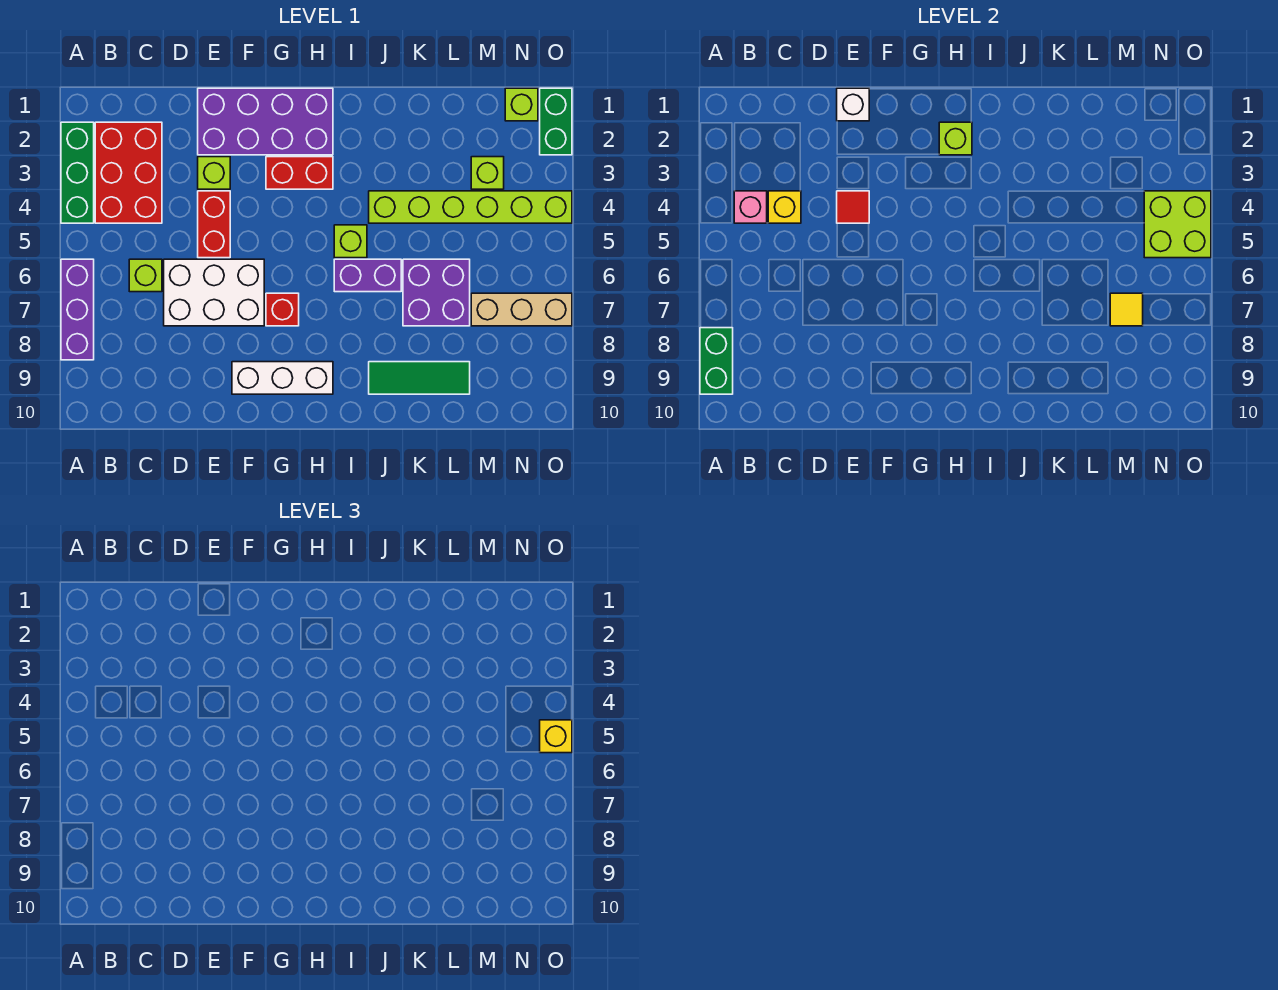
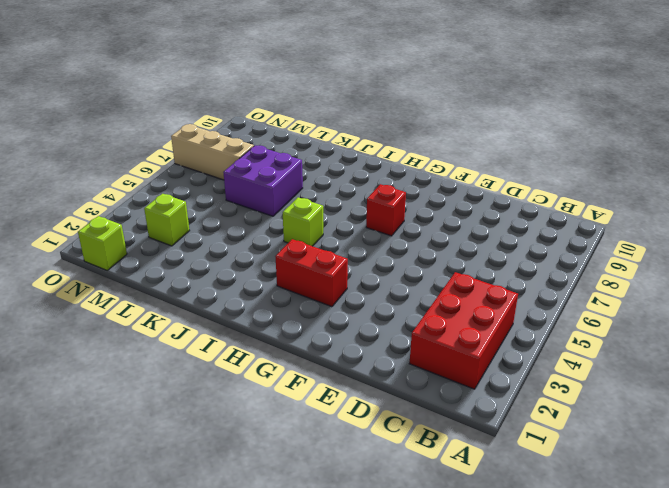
none -> green 1x3 brick [61,122,94,223]
none -> purple 1x3 brick [61,259,94,360]
none -> lime 1x1 brick [129,259,162,292]

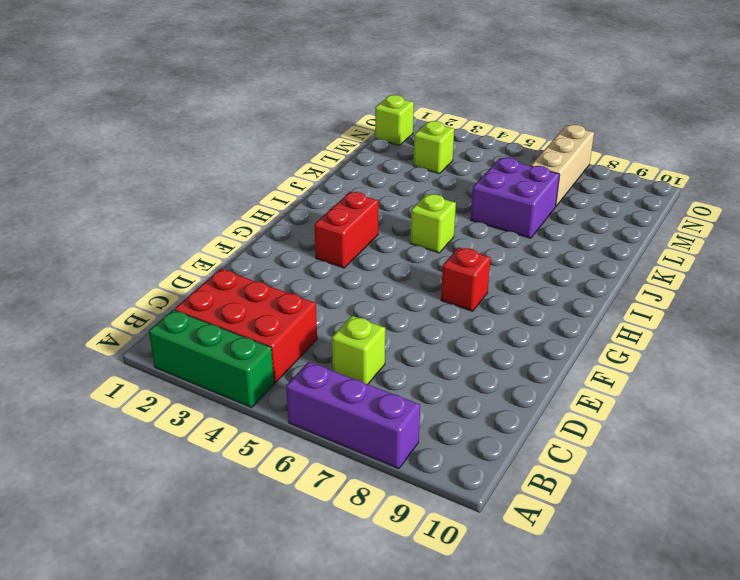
none -> white 2x3 brick [164,259,264,326]
none -> purple 2x4 brick [198,88,333,155]
none -> lime 1x1 brick [198,157,230,189]

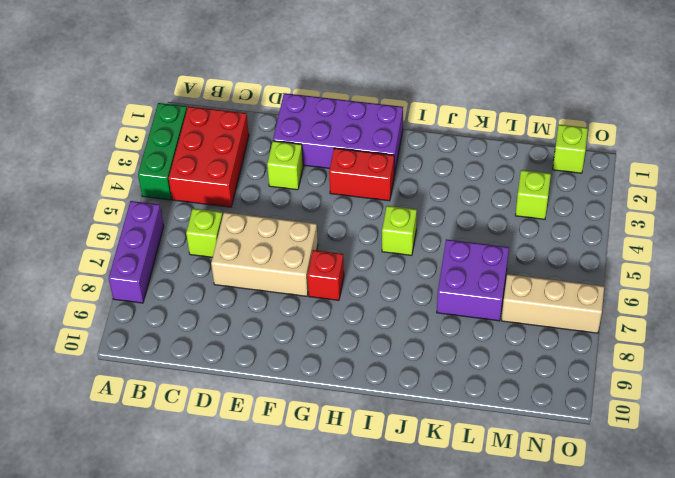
tan 2x3 brick [211,212,318,296] -> white 2x3 brick [164,259,264,326]
none -> red 1x2 brick [198,191,230,258]
none -> white 1x3 brick [232,362,333,394]
none -> purple 1x2 brick [334,259,401,292]

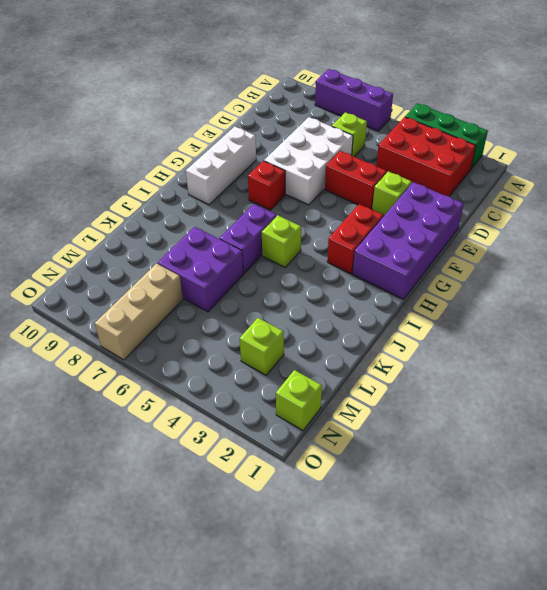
none -> lime 1x6 brick [369,191,572,223]
none -> green 1x3 tile [369,362,470,394]
none -> green 1x2 brick [540,88,572,155]

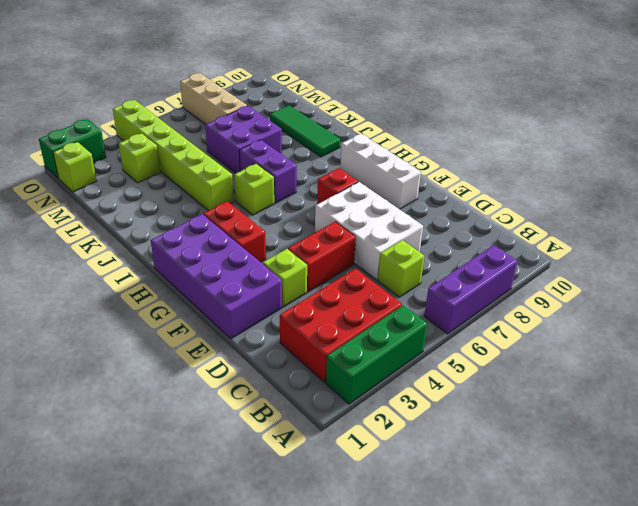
none -> green 1x2 brick [700,328,733,394]
none -> pink 1x1 brick [734,191,767,223]
none -> yellow 1x1 brick [768,191,801,223]

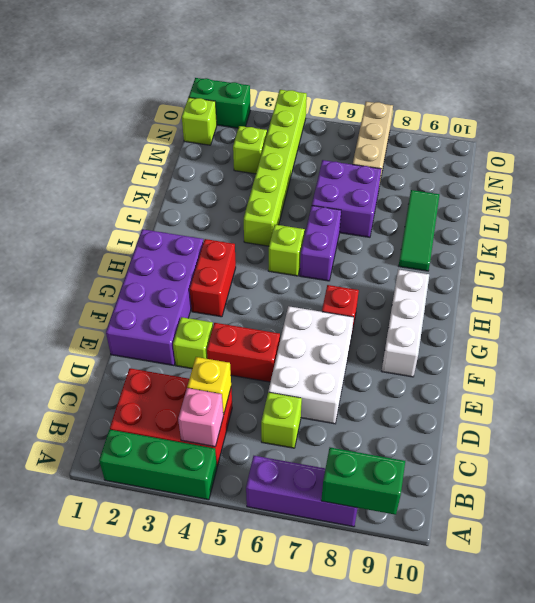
none -> white 1x1 brick [837,88,869,121]
none -> red 1x1 tile [837,191,869,223]
none -> lime 1x1 brick [939,122,972,155]

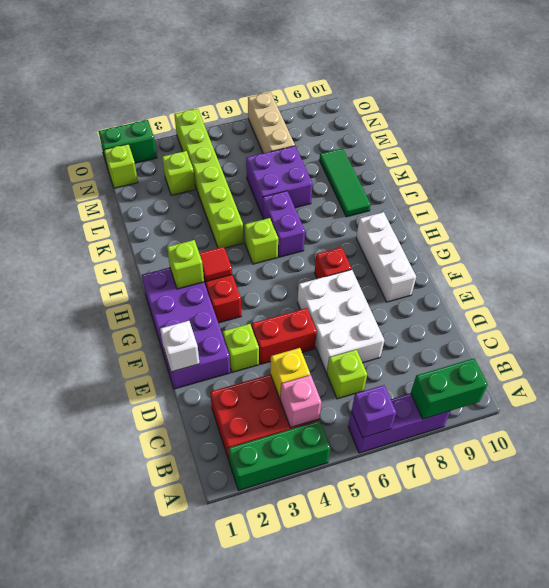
purple 1x1 brick [352,385,396,438] -> none
red 1x1 tile [199,247,232,282] -> red 1x1 tile moved to [837,191,869,223]
none -> yellow 1x1 tile [1110,293,1143,326]
none -> lime 2x2 brick [1144,191,1211,258]
none -> yellow 1x1 brick [540,720,572,753]

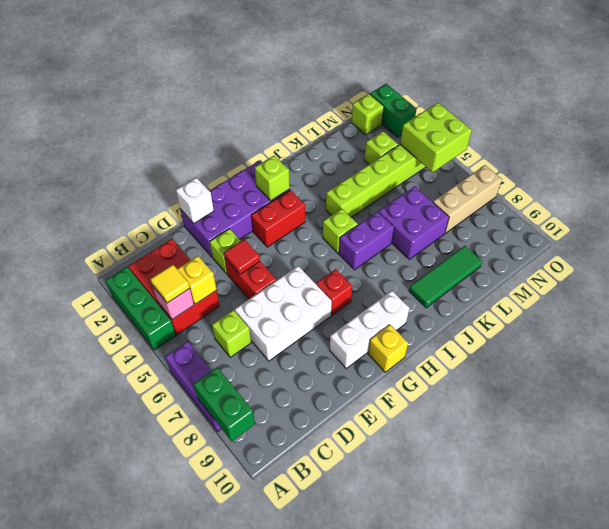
yellow 1x1 tile [150,265,190,303] -> yellow 1x1 tile moved to [1110,293,1143,326]
yellow 1x1 brick [368,325,408,372] -> yellow 1x1 brick moved to [540,720,572,753]

